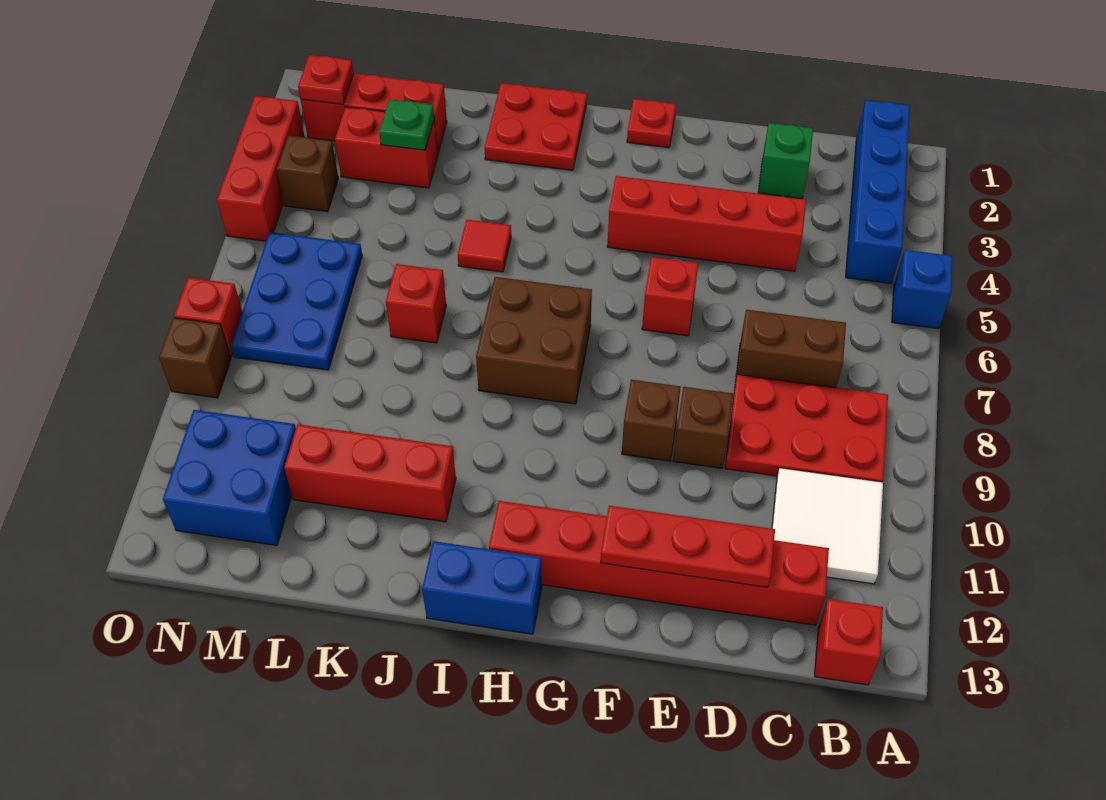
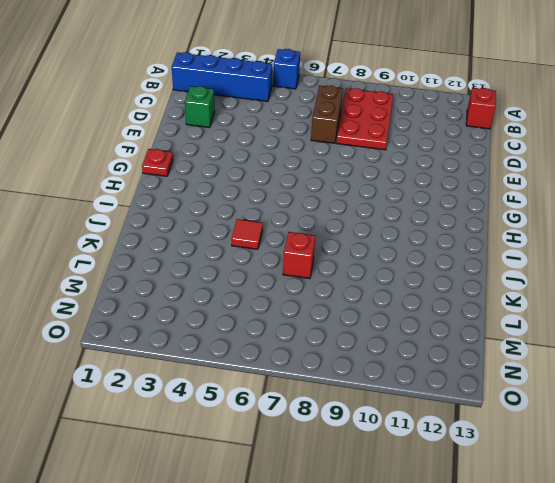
none -> white 2x2 tile [772,468,883,584]
none -> red 1x6 brick [489,501,829,625]
none -> red 1x4 brick [607,176,806,271]
none -> brown 1x1 brick [673,387,733,468]

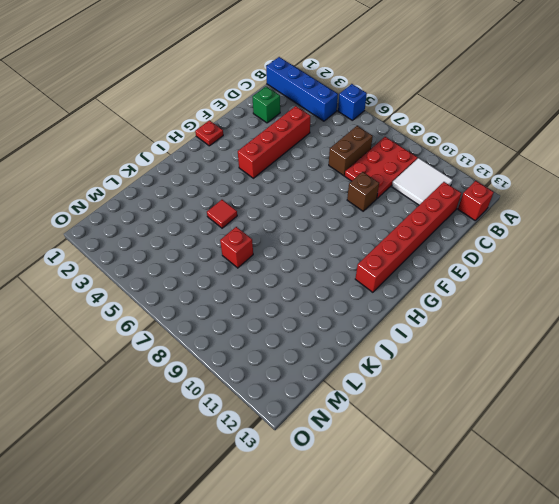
none -> red 1x1 brick [642,257,698,336]
none -> brown 1x1 brick [622,380,681,461]
none -> brown 2x2 brick [476,277,592,404]
none -> blue 1x2 brick [422,541,542,634]

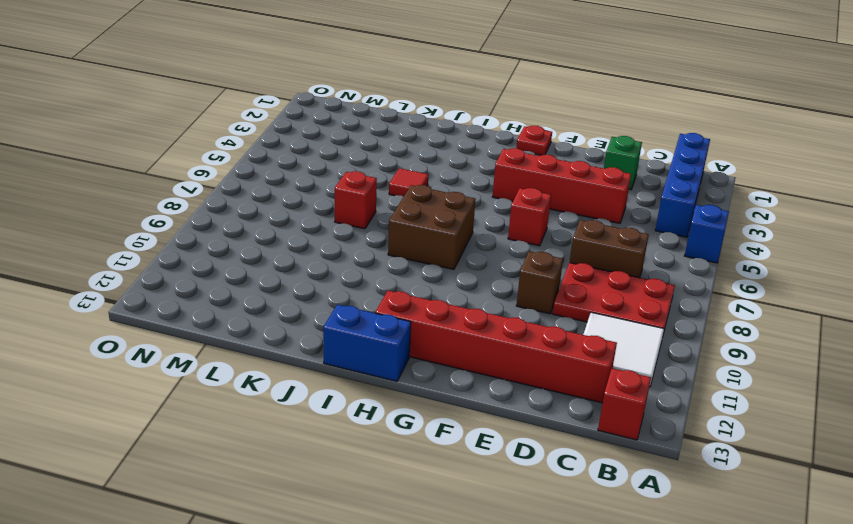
none -> brown 1x1 brick [622,380,681,461]
none -> red 2x2 plate [485,83,587,170]
none -> red 1x3 brick [284,424,456,522]
none -> red 1x3 brick [301,73,447,153]

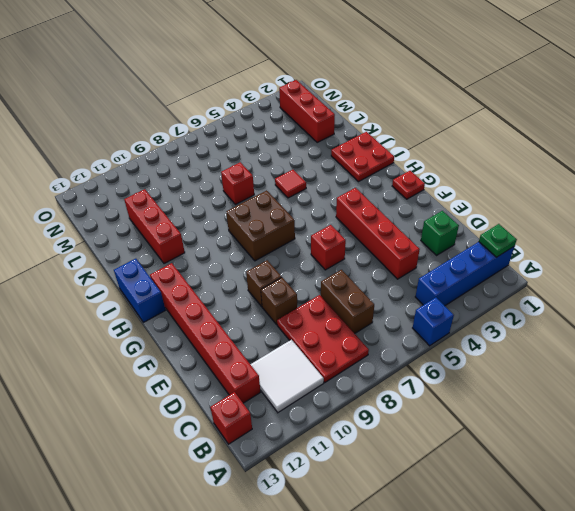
green 1x1 plate [479,224,517,257] -> green 1x1 plate moved to [379,99,434,150]
none -> red 1x2 brick [335,107,438,188]
none -> blue 2x3 plate [231,232,362,370]
none -> blue 2x2 brick [163,410,296,546]
none -> brown 1x1 brick [277,135,338,212]

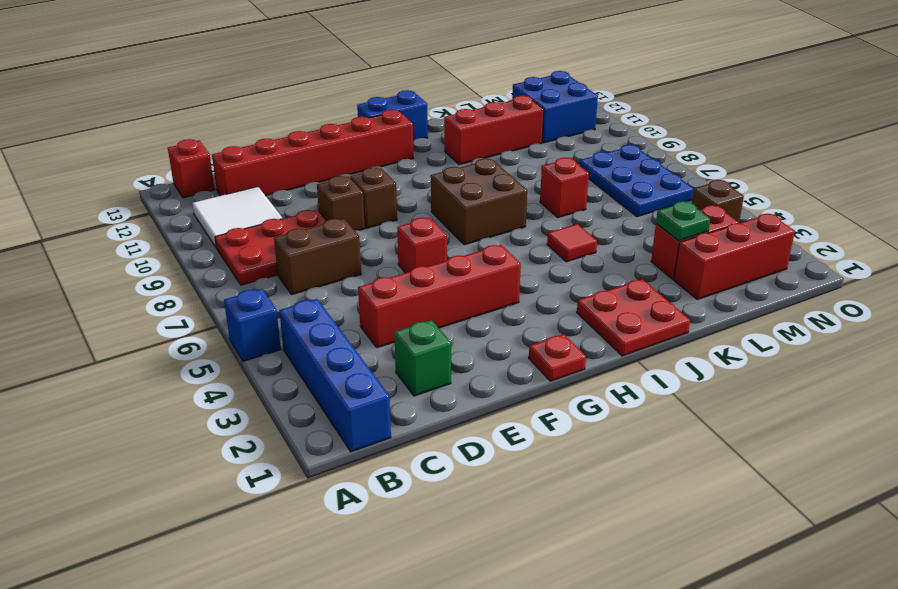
none -> red 1x3 brick [217,96,305,241]
none -> red 1x1 brick [174,278,242,357]
none -> brown 1x1 brick [159,318,231,398]
none -> red 1x3 plate [601,506,775,587]

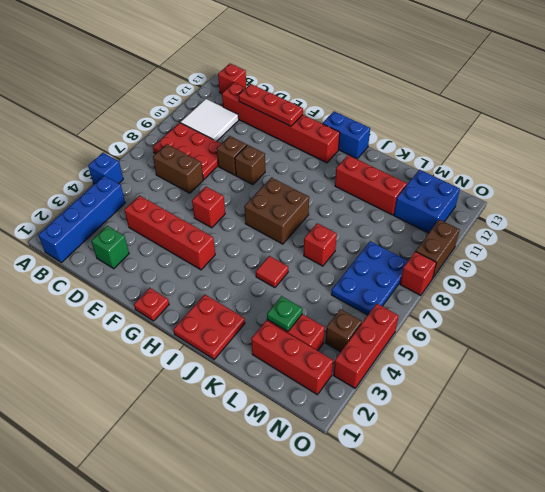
brown 1x2 brick [416,220,460,278] -> brown 1x1 brick [159,318,231,398]
none -> red 1x1 plate [298,55,354,104]

